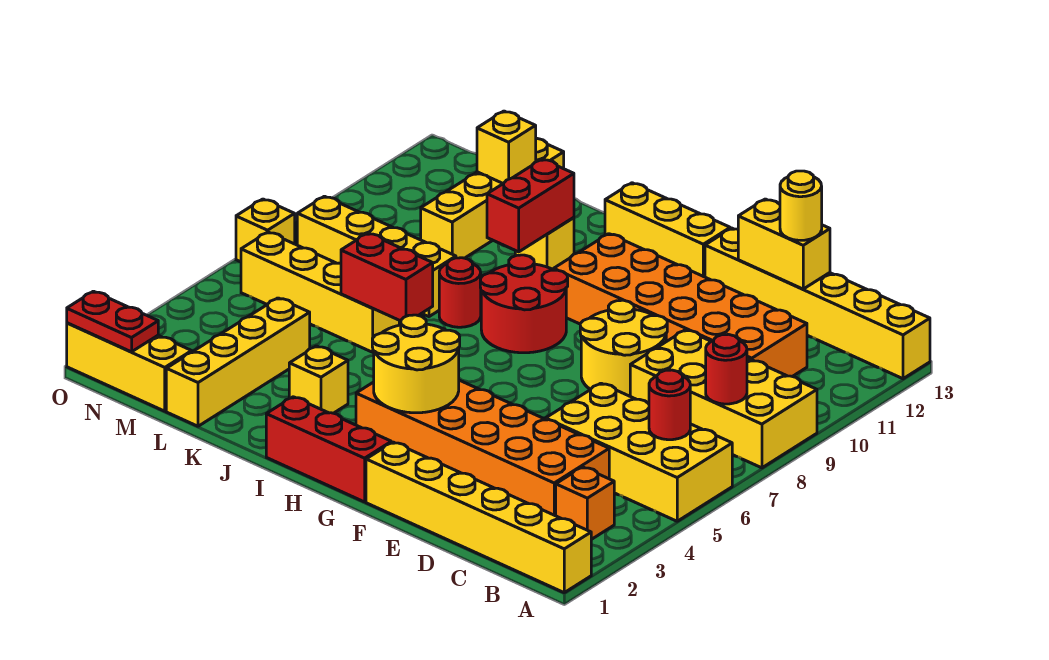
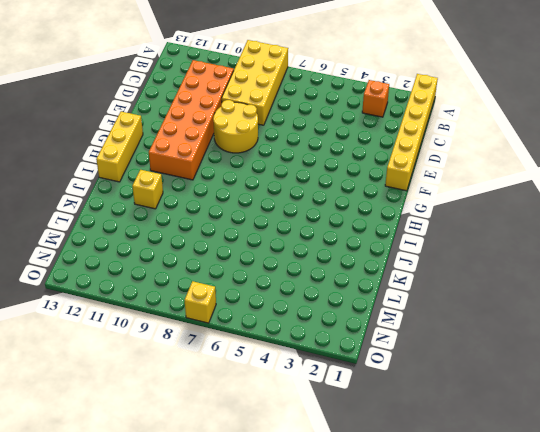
none -> yellow 2x4 brick [546,383,732,521]
none -> yellow 1x6 brick [705,228,930,379]
none -> orange 2x6 brick [356,380,609,516]

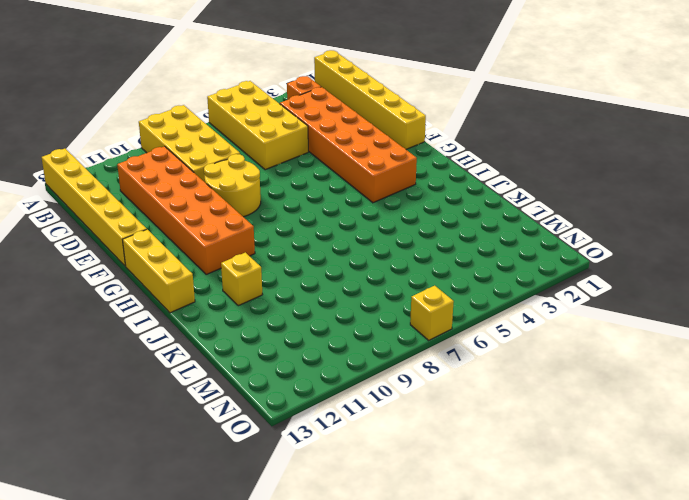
none -> red 1x3 brick [266,397,391,502]
none -> red 2x2 round brick [480,255,568,353]
none -> yellow 1x1 brick [289,346,348,413]

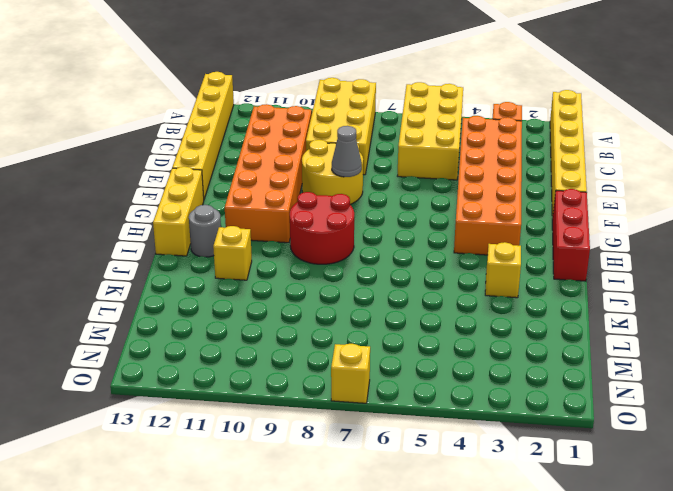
grey 1x1 cone [332,126,362,177] -> none
grey 1x1 round brick [189,205,221,257] -> none
none -> red 1x1 round brick [439,258,481,327]
none -> yellow 1x4 brick [241,232,399,352]
none -> yellow 1x4 brick [297,196,456,317]

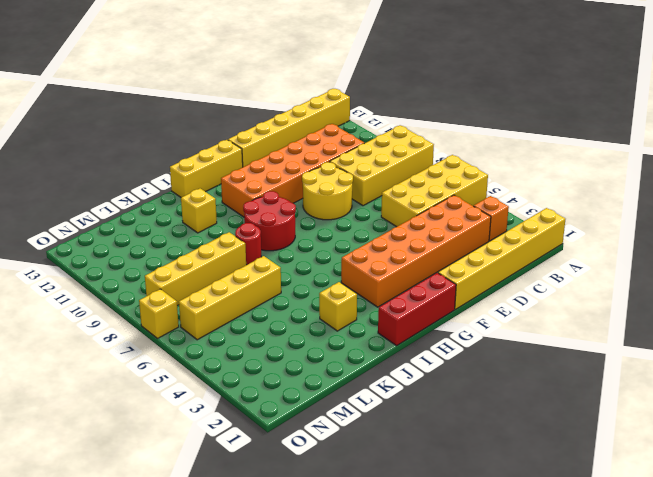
none -> yellow 1x4 brick [166,298,310,426]
none -> yellow 1x4 brick [421,138,564,258]
none -> yellow 1x3 brick [67,323,192,411]

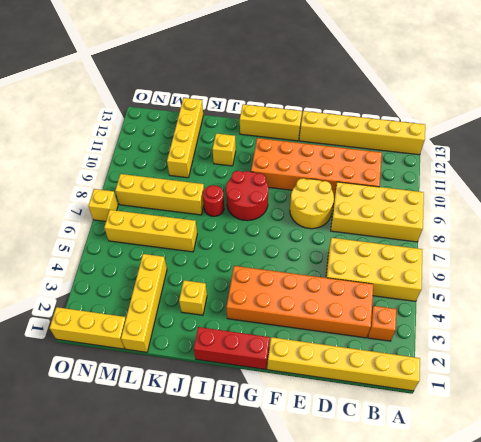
none -> red 1x1 round brick [649,370,690,440]
none -> red 1x1 round brick [706,334,747,404]
none -> yellow 1x2 brick [738,199,830,289]

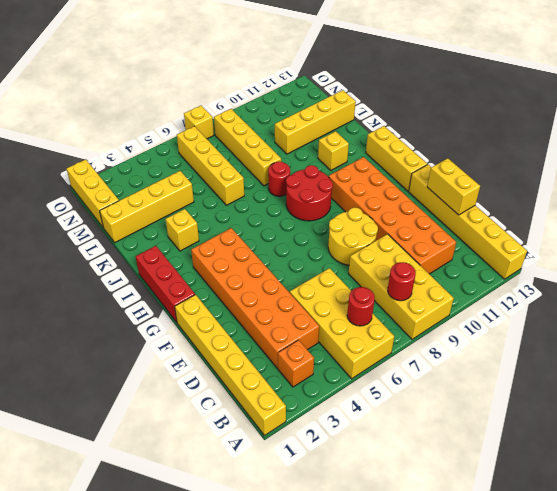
none -> yellow 2x2 round brick [372,315,460,413]
none -> red 1x2 brick [341,233,433,321]
none -> red 1x2 brick [487,159,574,252]

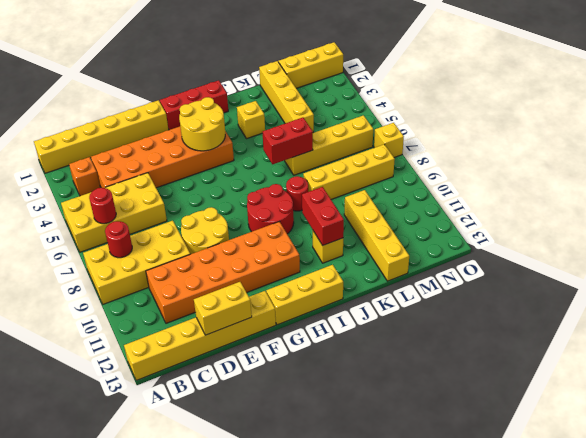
none -> yellow 1x1 brick [477,111,536,183]
none -> red 1x2 plate [67,291,158,352]
none -> yellow 1x1 round brick [780,171,822,240]

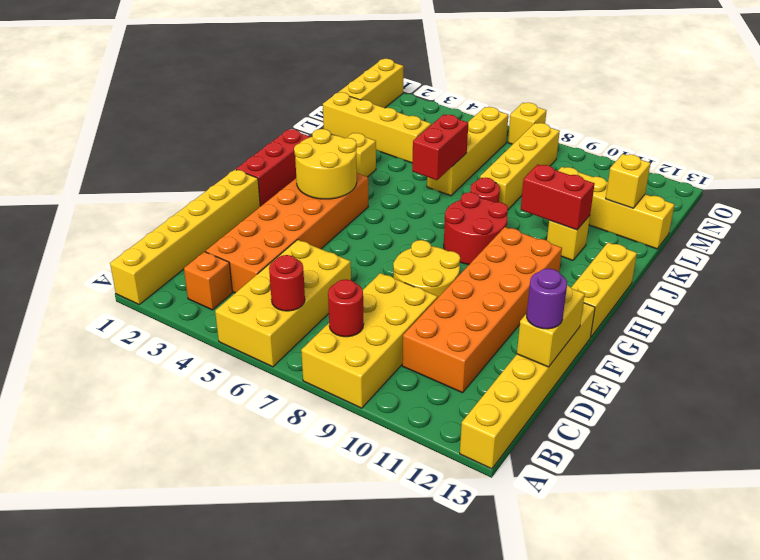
purple 1x1 round brick [527,268,567,329] -> yellow 1x1 round brick [780,171,822,240]
none -> red 1x2 plate [67,291,158,352]

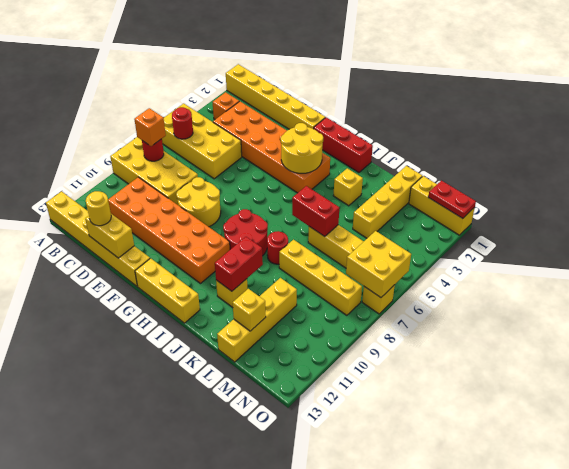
orange 1x1 brick [134,108,166,146] -> none
yellow 2x2 brick [346,231,411,298] -> none

